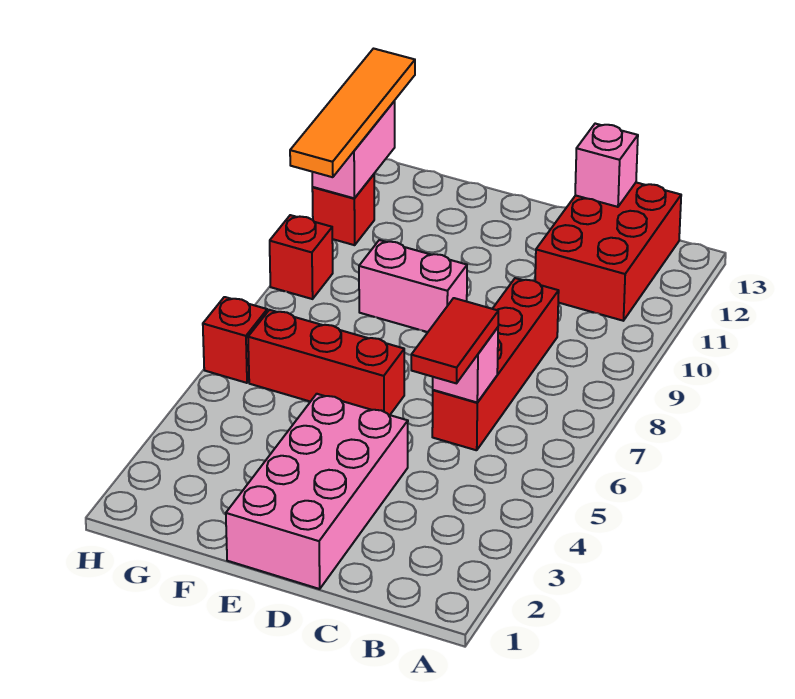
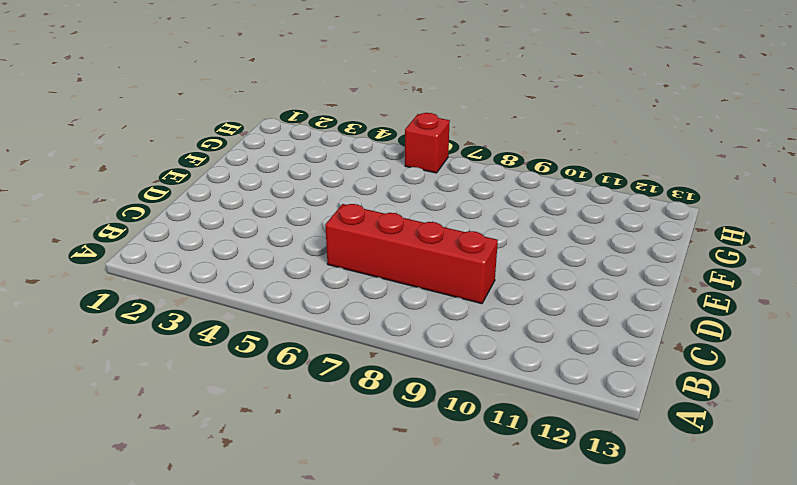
none -> red 2x3 brick [535,182,681,321]
none -> pink 2x4 brick [226,394,408,589]
none -> red 1x3 brick [248,310,404,415]

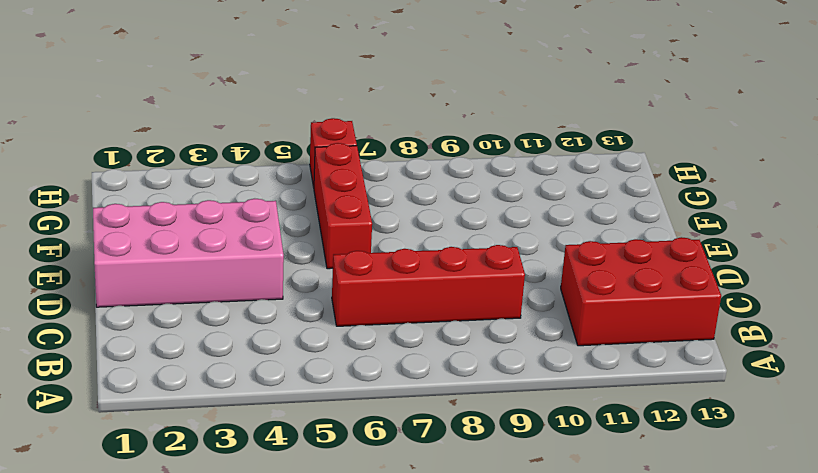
none -> pink 1x2 brick [359,240,467,332]
none -> red 1x1 brick [270,215,333,299]
none -> red 1x1 brick [312,174,374,245]

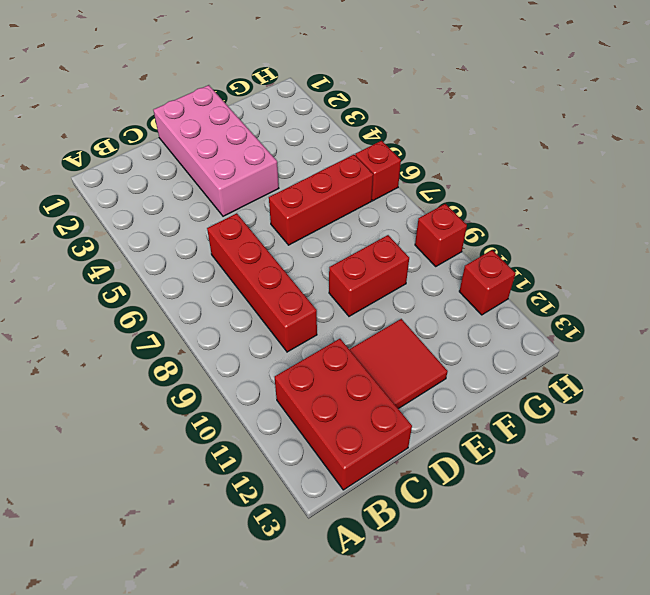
red 2x2 tile [349,319,448,409] -> none
red 1x2 brick [329,235,409,316] -> pink 1x2 brick [359,240,467,332]
none -> pink 1x1 brick [433,327,498,402]
none -> pink 1x1 brick [575,124,638,207]
none -> pink 1x2 brick [312,101,395,198]

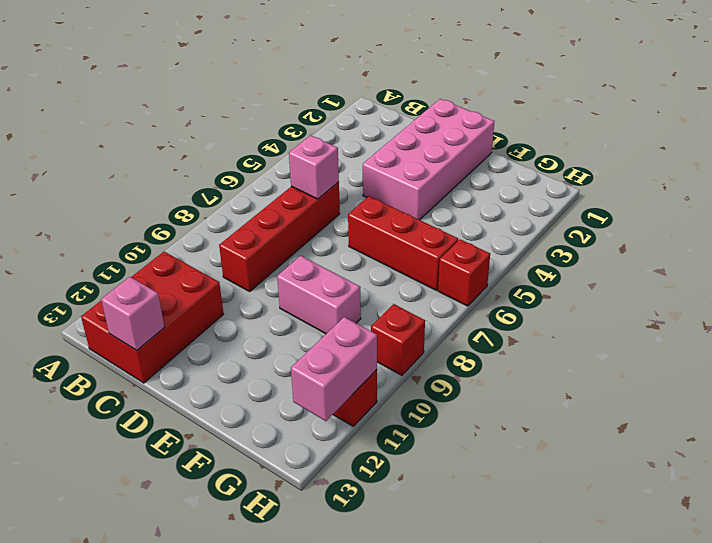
none -> red 1x2 tile [411,298,498,383]
none -> orange 1x4 tile [290,49,415,177]

